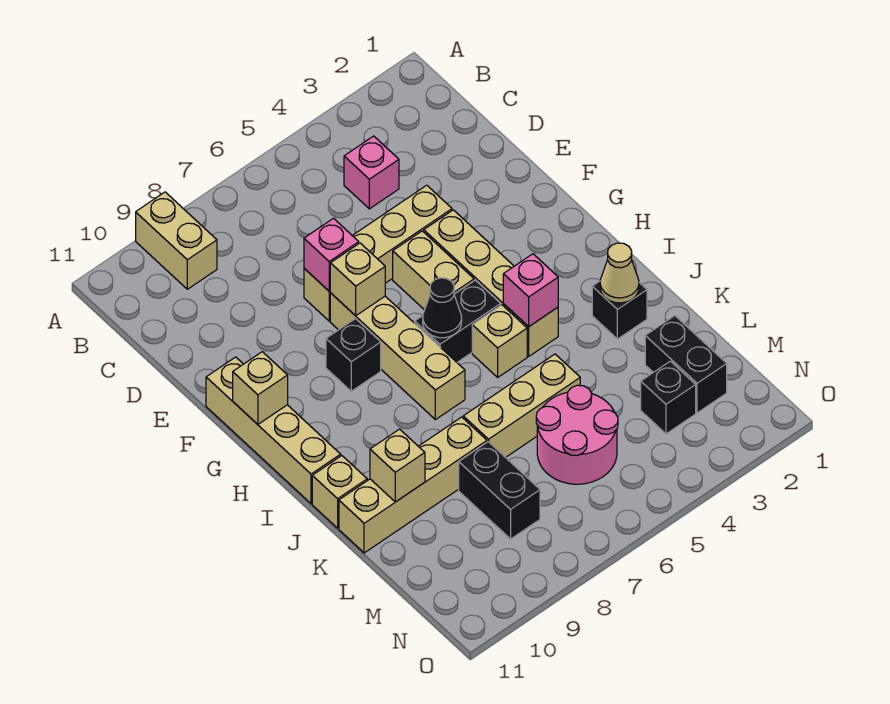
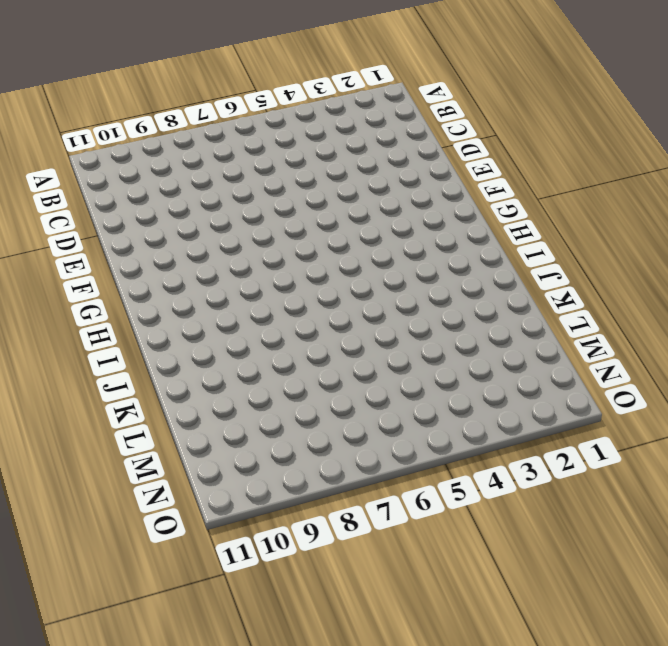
none -> tan 1x2 brick [136,192,217,289]
none -> pink 1x1 brick [344,136,399,209]
none -> tan 1x4 brick [304,185,452,321]

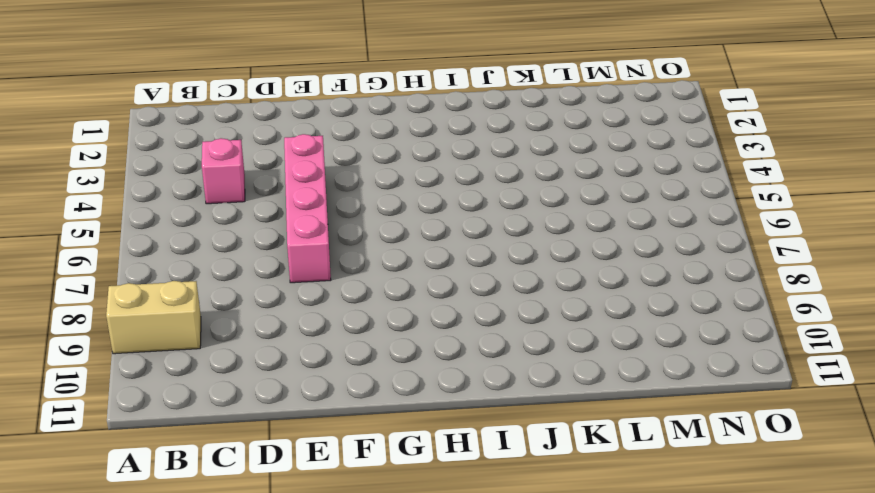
pink 1x4 brick [284,134,331,283] -> tan 1x4 brick [304,185,452,321]
none -> tan 1x4 brick [424,210,558,356]
none -> tan 1x2 brick [393,231,474,310]
none -> tan 1x4 brick [330,293,465,420]

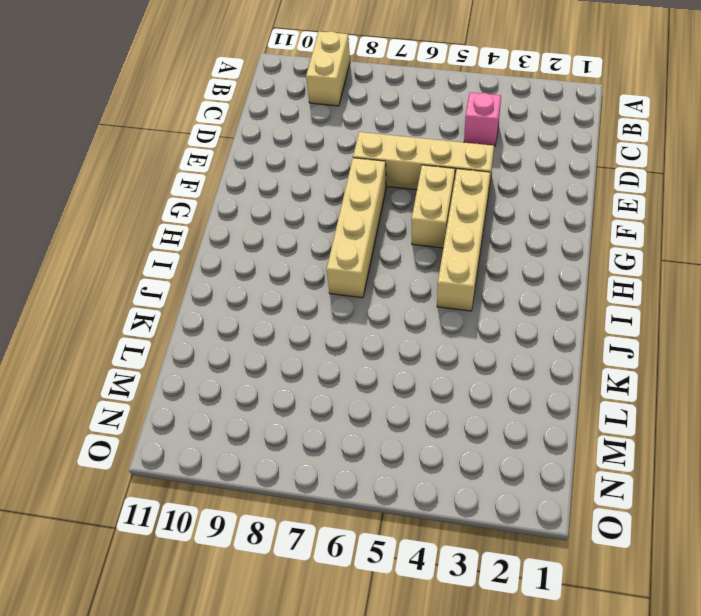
none -> tan 1x4 brick [206,357,341,504]
none -> black 1x1 brick [326,319,381,391]
none -> black 1x2 brick [415,280,501,362]

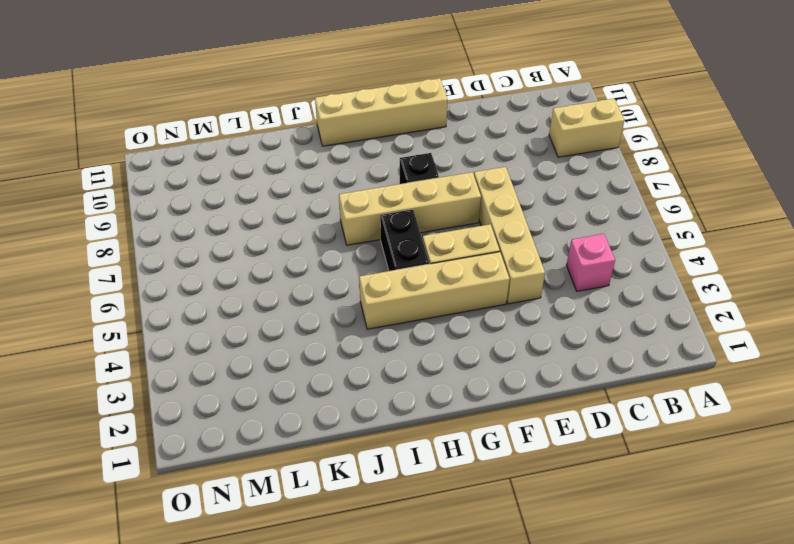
none -> tan 1x1 brick [472,305,527,377]
none -> black 1x1 brick [592,281,647,339]
none -> tan 1x1 brick [312,456,367,528]

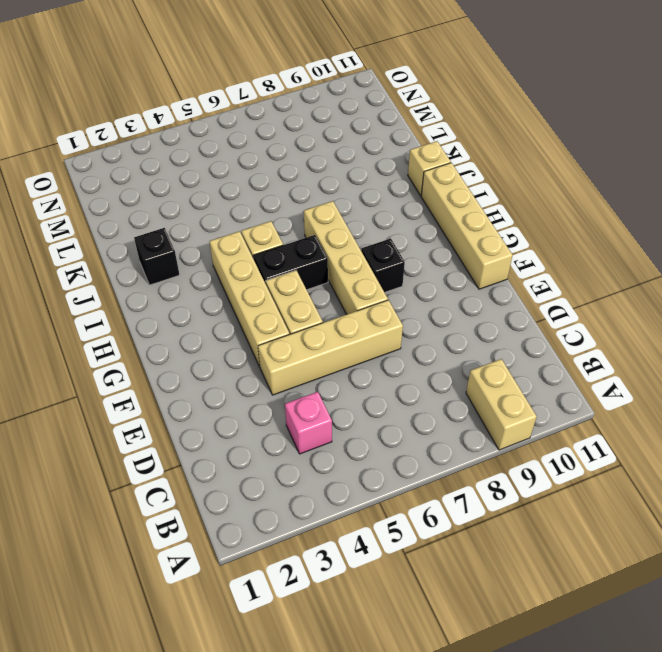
none -> tan 1x3 brick [463,354,580,457]
none -> tan 1x4 brick [339,417,487,553]
none -> black 1x2 brick [645,316,727,413]

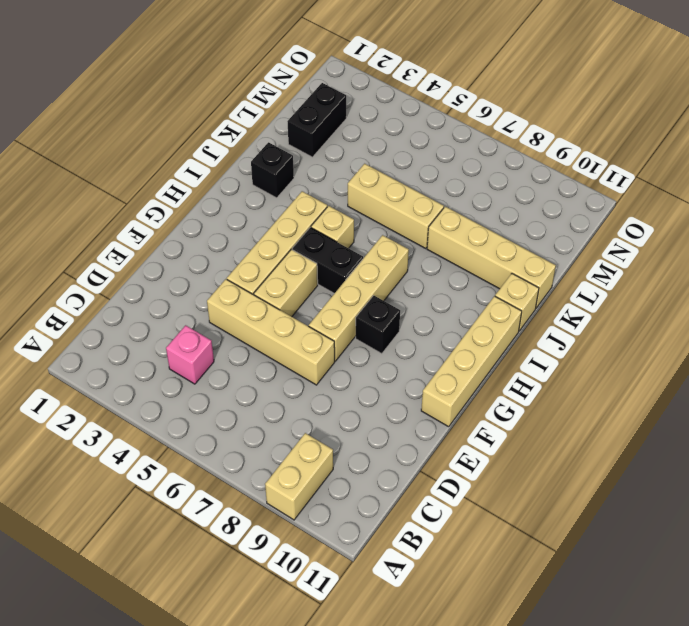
none -> pink 2x2 round brick [536,385,618,484]
none -> black 1x2 brick [459,442,540,539]
none -> black 1x1 brick [641,361,696,434]

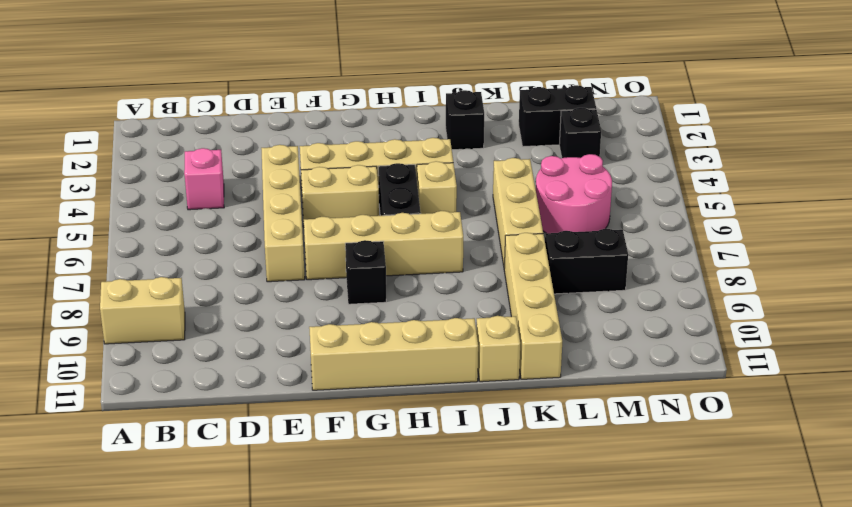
none -> pink 1x1 brick [304,218,359,291]
none -> tan 1x1 brick [330,243,385,316]
none -> tan 1x1 brick [233,352,288,424]

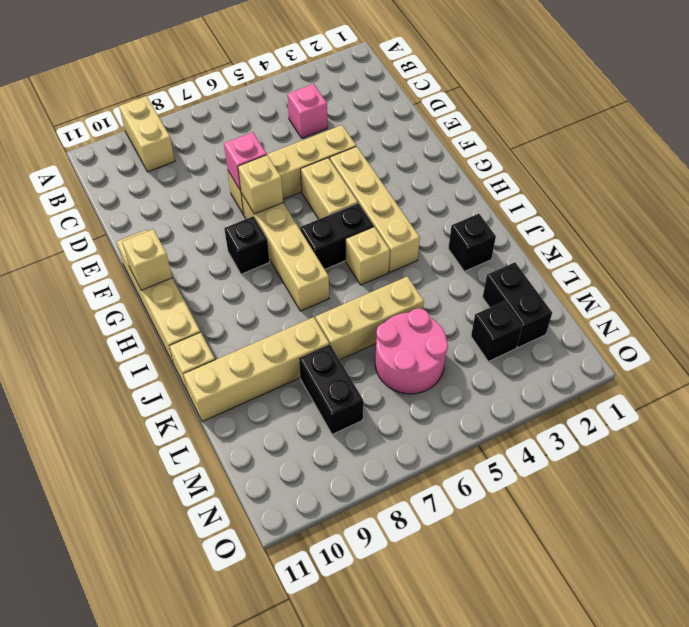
none -> black 1x1 cone [423,278,462,338]
none -> pink 1x1 brick [503,254,558,327]
none -> tan 1x1 cone [600,243,639,303]

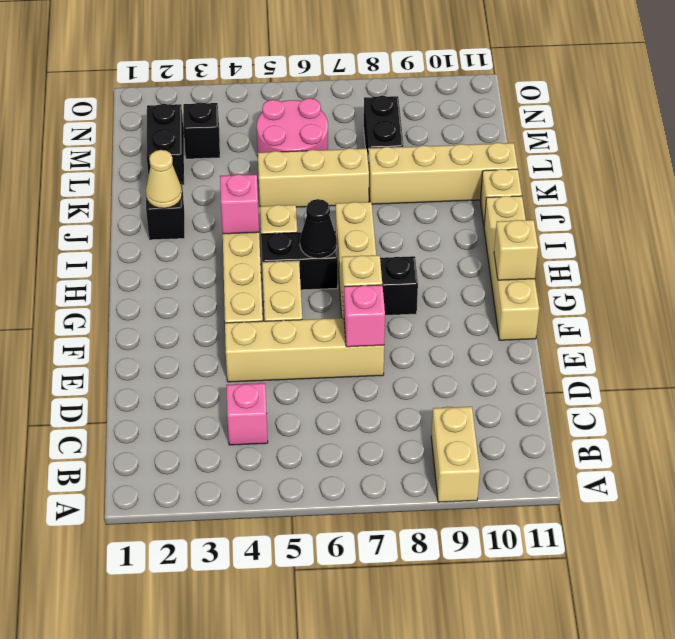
none -> tan 1x1 brick [370,429,425,502]

